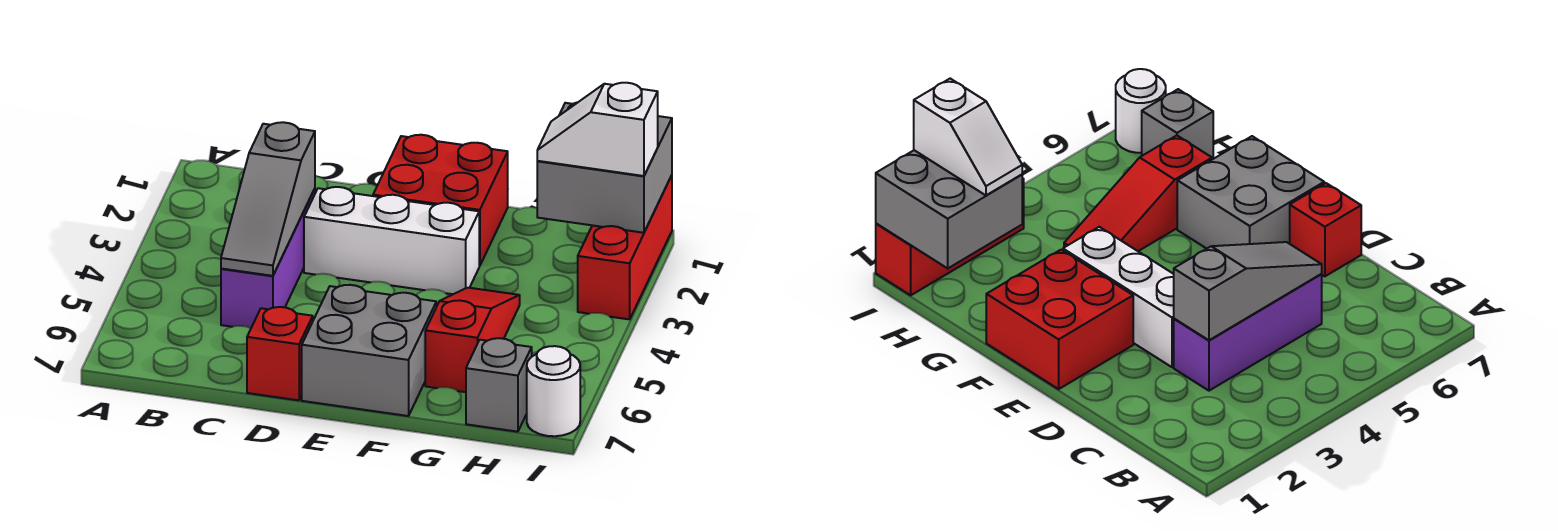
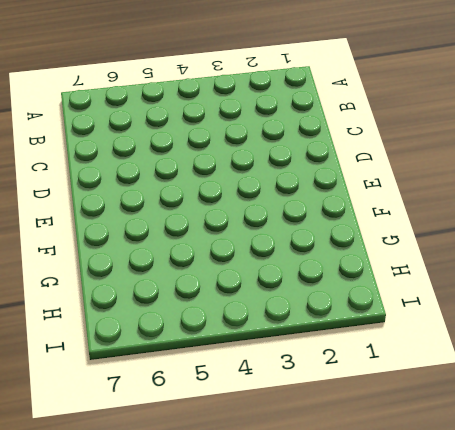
none -> purple 1x3 brick [221,189,315,328]
none -> white 1x3 brick [304,187,479,294]
none -> red 1x1 brick [247,307,313,400]

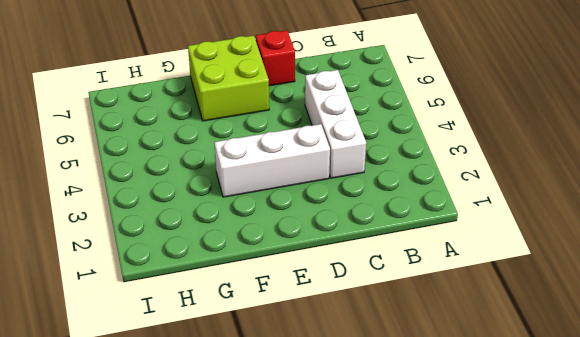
white 1x3 brick [305,70,366,178] -> purple 1x3 brick [221,189,315,328]
lime 2x2 brick [188,36,269,121] -> grey 2x2 brick [302,285,436,416]
none -> red 2x2 brick [373,135,508,266]
none -> red 1x3 slope [425,288,520,392]
none -> grey 1x1 brick [466,338,532,432]

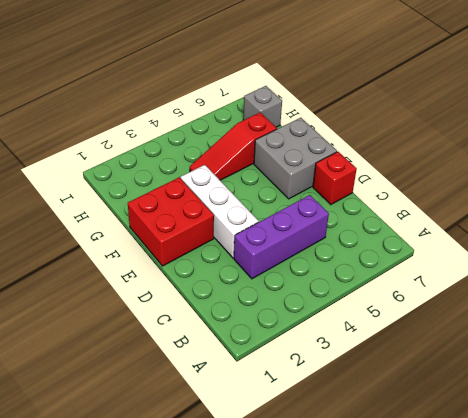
none -> red 1x3 brick [578,175,672,319]
none -> white 1x1 round brick [527,346,580,436]
none -> grey 1x3 slope [221,122,315,276]

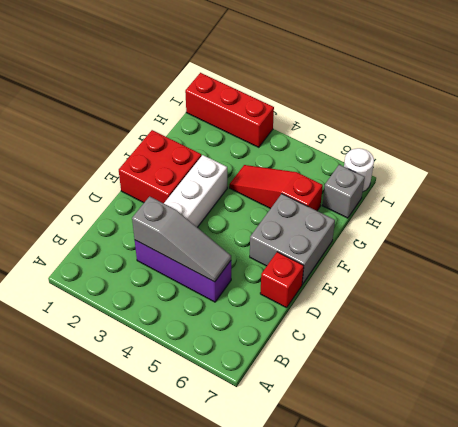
none -> grey 2x2 brick [537,102,672,233]
none -> white 1x2 slope [537,83,658,176]

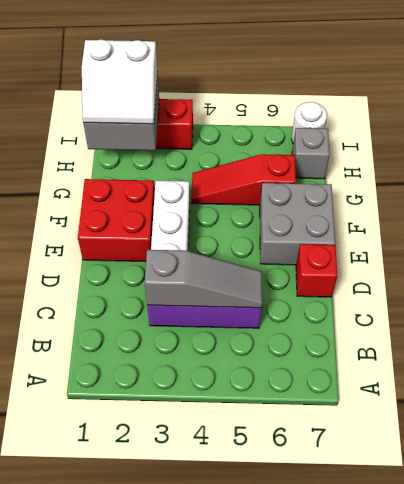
white 2x2 slope [82,39,158,124] -> white 1x2 slope [537,83,658,176]

